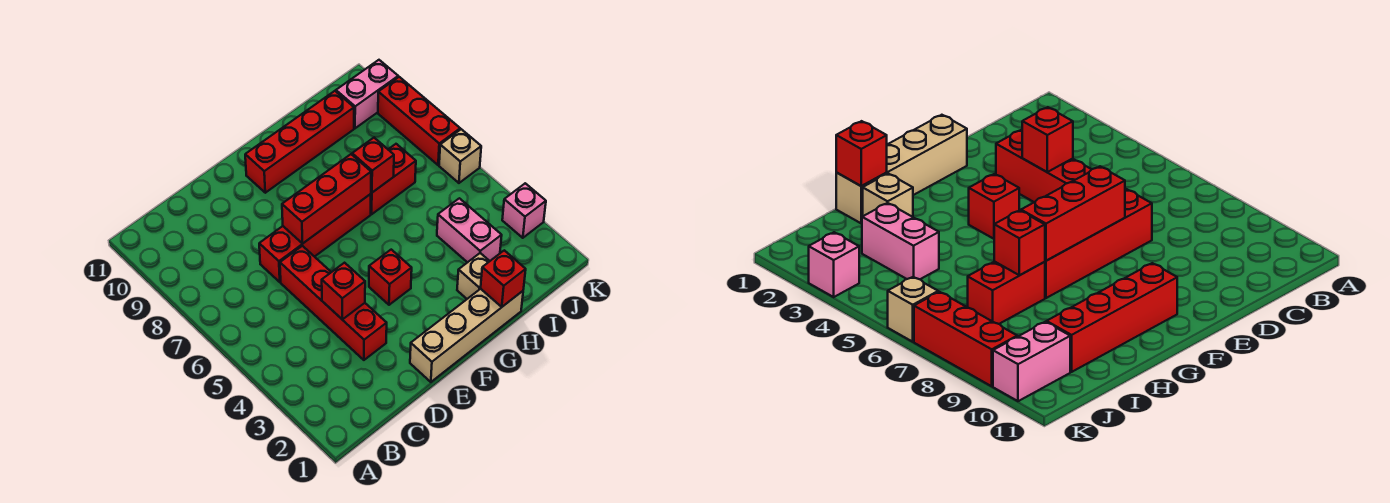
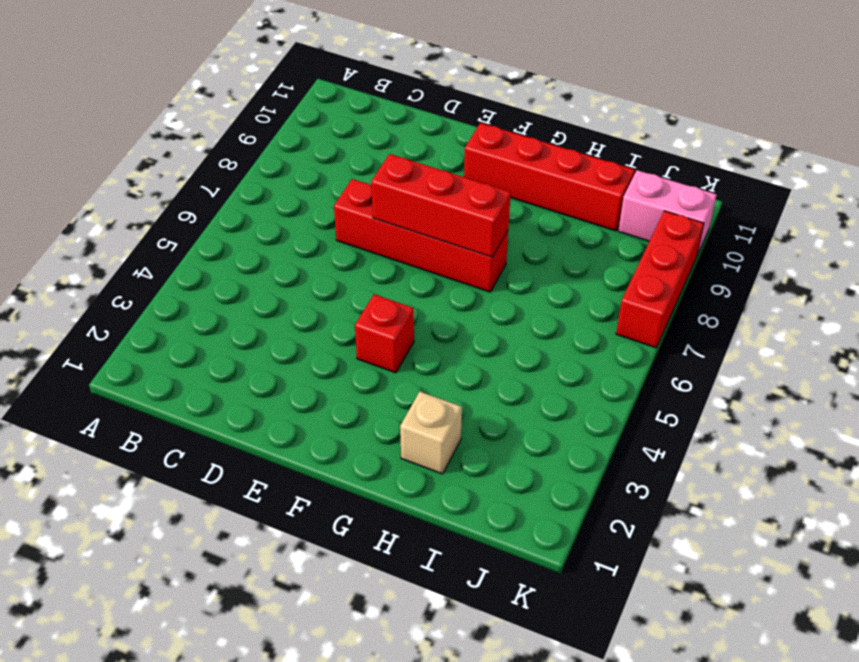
none -> red 1x4 brick [280,246,387,360]
none -> tan 1x4 brick [410,289,523,382]
none -> red 1x2 brick [371,144,416,214]

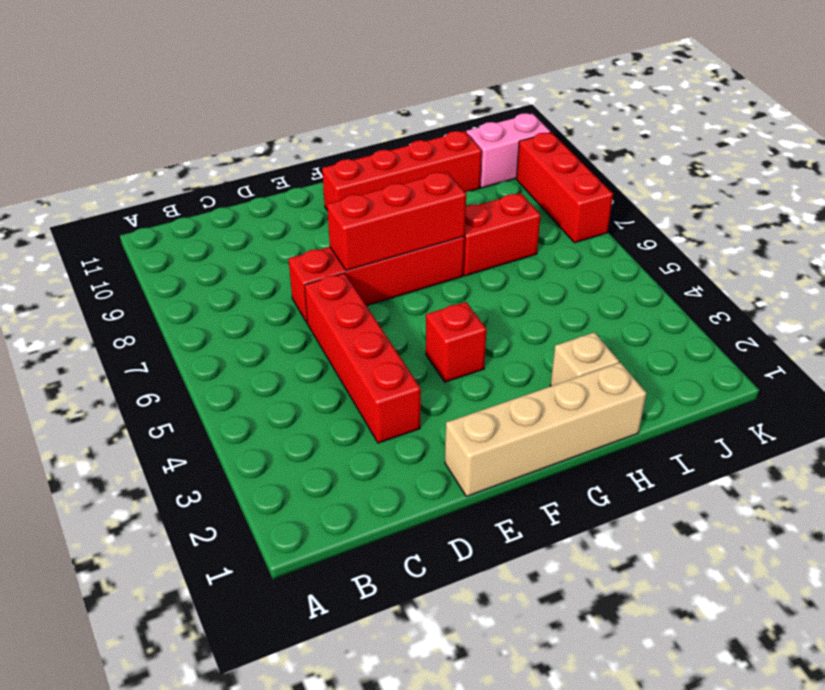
none -> pink 1x2 brick [437,198,502,263]
none -> pink 1x1 brick [502,183,546,238]
none -> tan 1x1 brick [439,129,481,183]

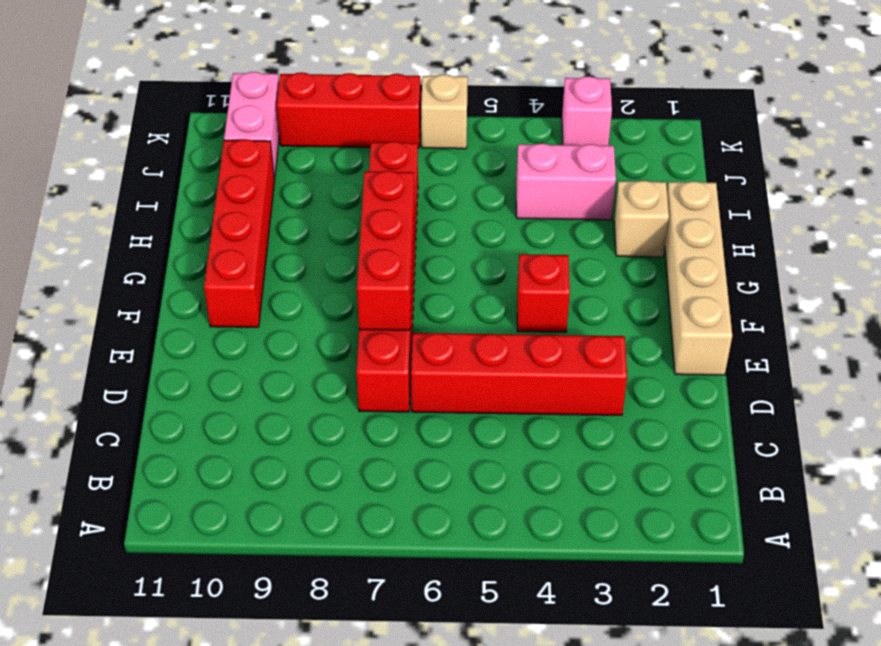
none -> red 1x1 brick [322,263,365,319]
none -> red 1x1 brick [481,250,526,307]
none -> red 1x1 brick [352,138,394,192]

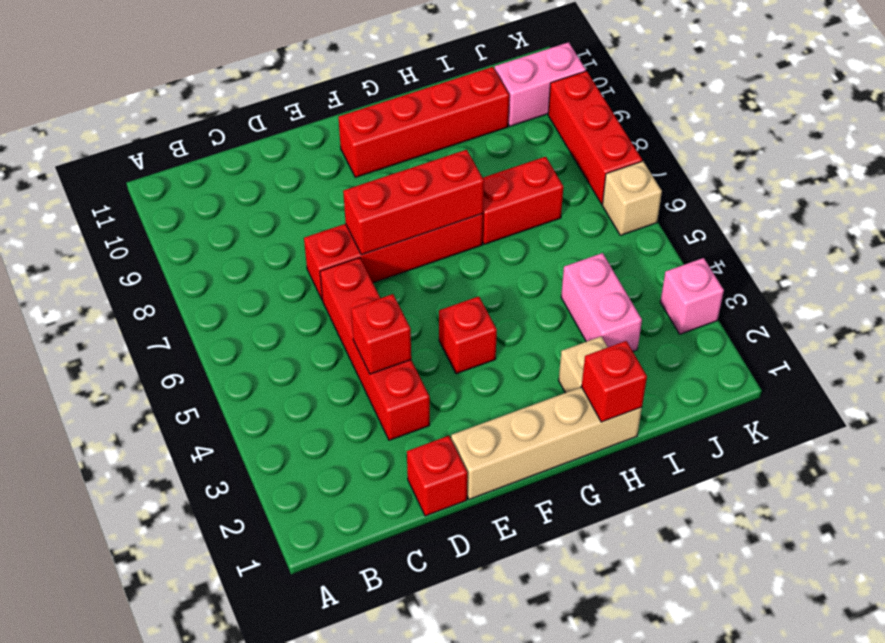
red 1x1 brick [407,436,467,516] -> red 1x1 brick moved to [352,138,394,192]

